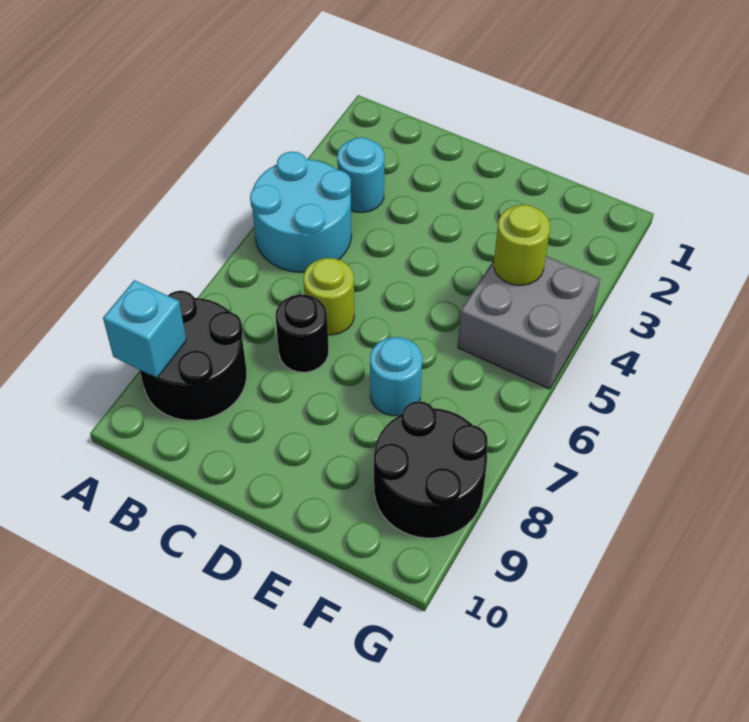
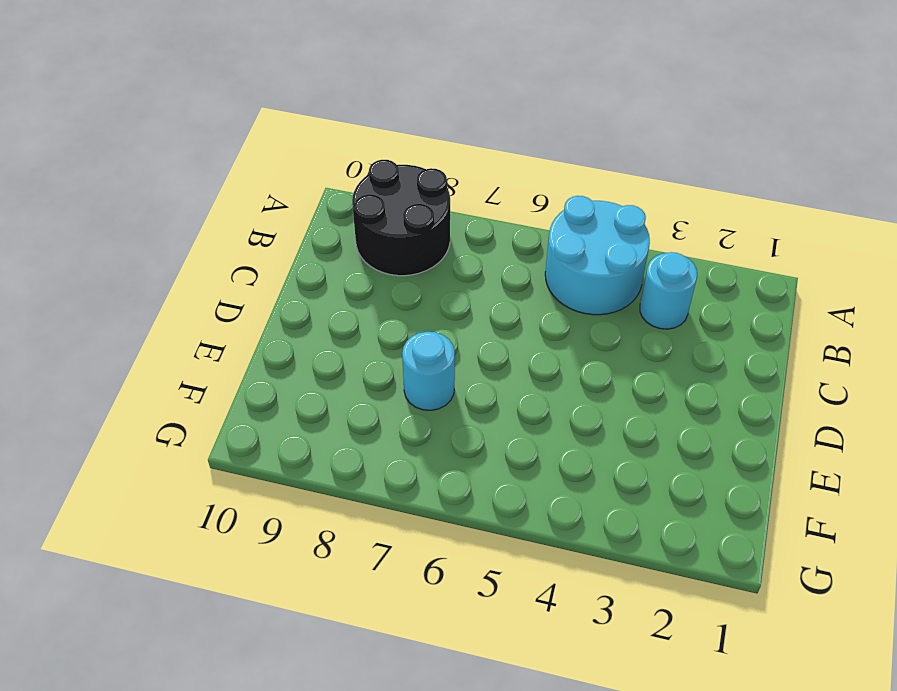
none -> lime 1x1 round brick [303,258,354,335]
none -> black 1x1 round brick [276,295,329,372]

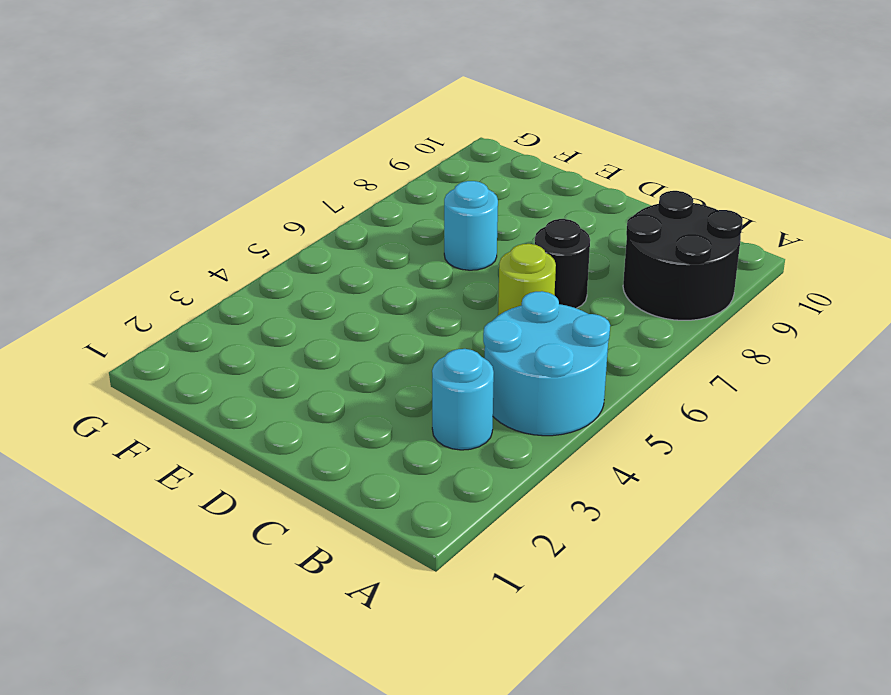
none -> grey 2x2 brick [458,256,600,389]
none -> black 2x2 round brick [374,401,488,538]

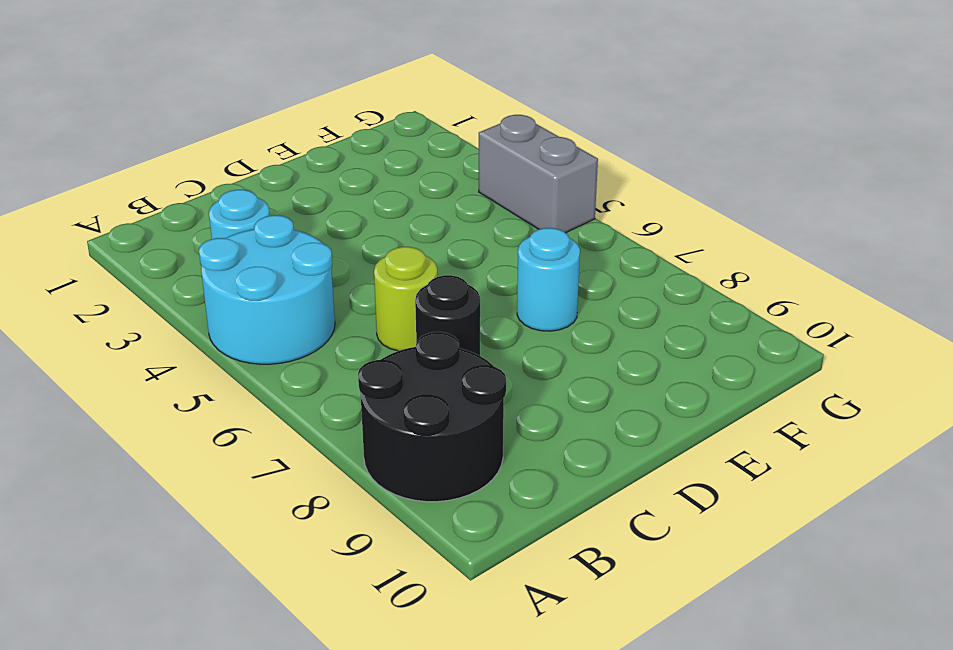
grey 1x2 brick [479,115,598,233] -> grey 2x2 brick [458,256,600,389]
none -> black 2x2 round brick [374,401,488,538]
none -> cyan 1x1 brick [103,280,186,378]

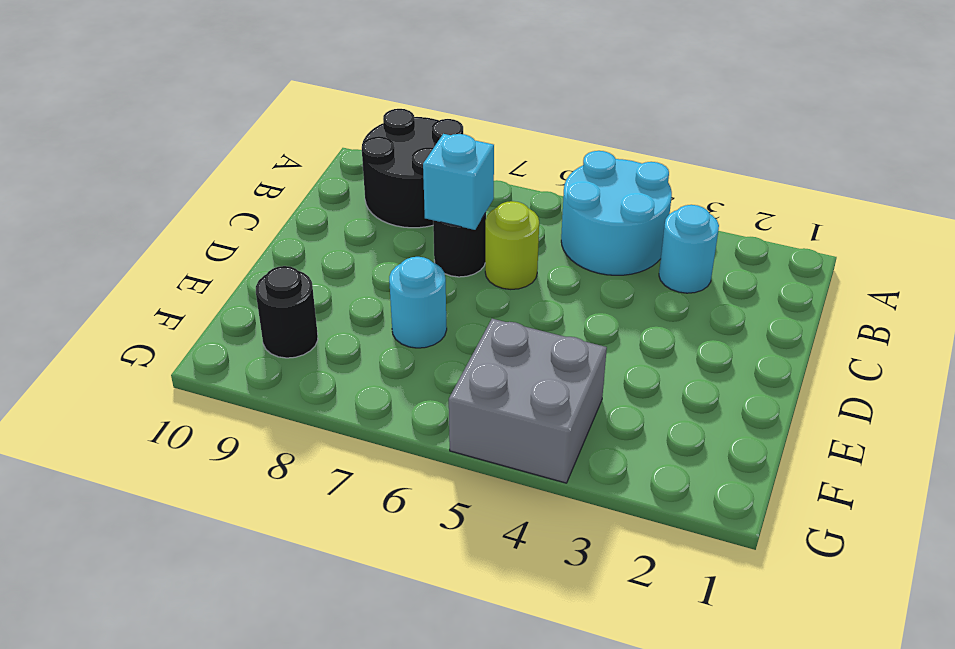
cyan 1x1 brick [423,134,494,230] -> cyan 1x1 brick moved to [103,280,186,378]
black 1x1 round brick [256,266,318,358] -> black 2x2 round brick [374,401,488,538]
none -> lime 1x1 round brick [494,205,550,285]

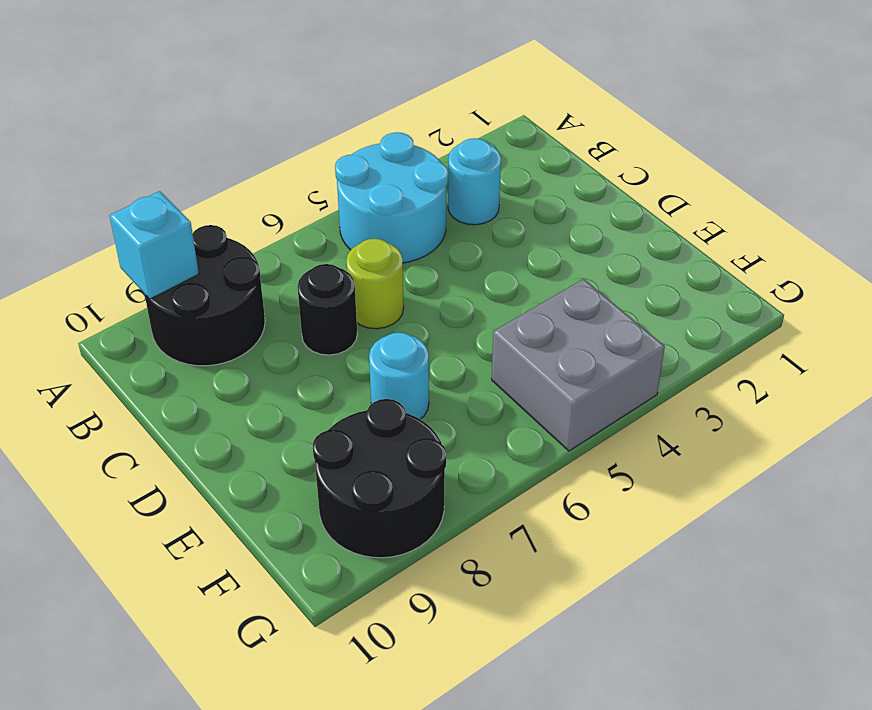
none -> lime 1x1 round brick [494,205,550,285]

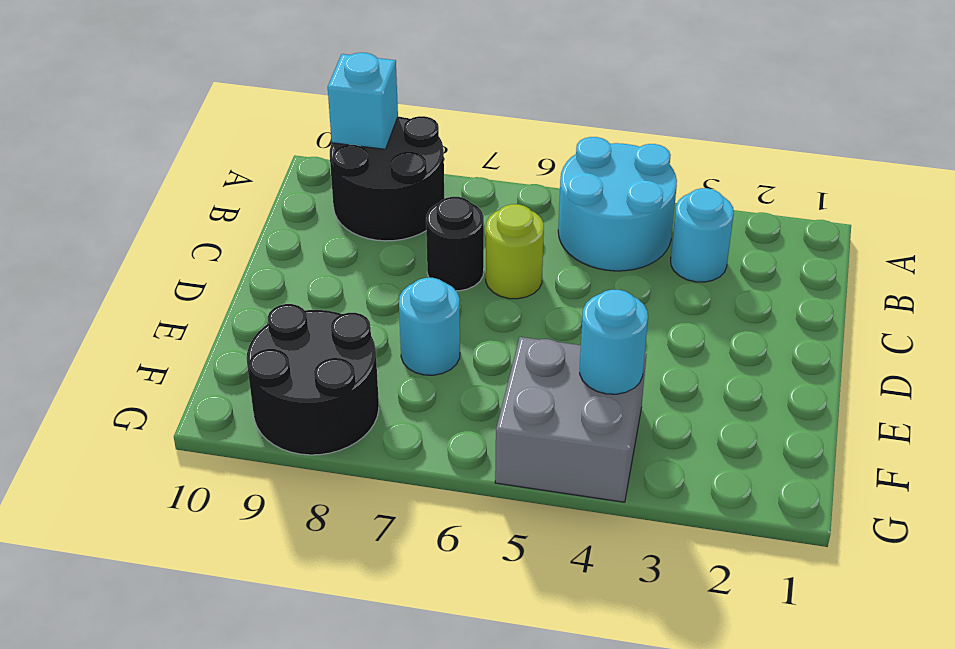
cyan 1x1 round brick [580,290,648,394] -> lime 1x1 round brick [494,205,550,285]

